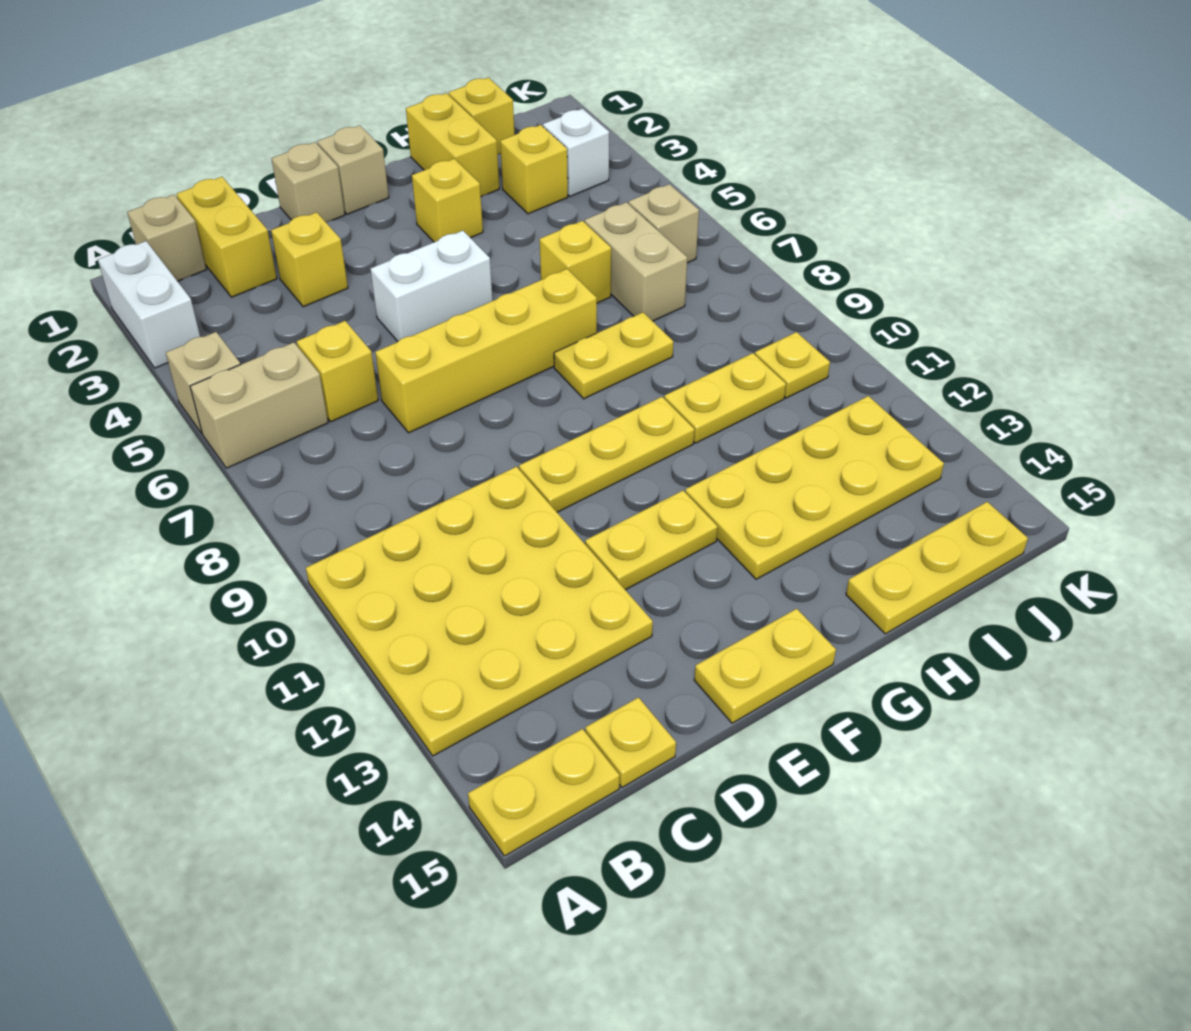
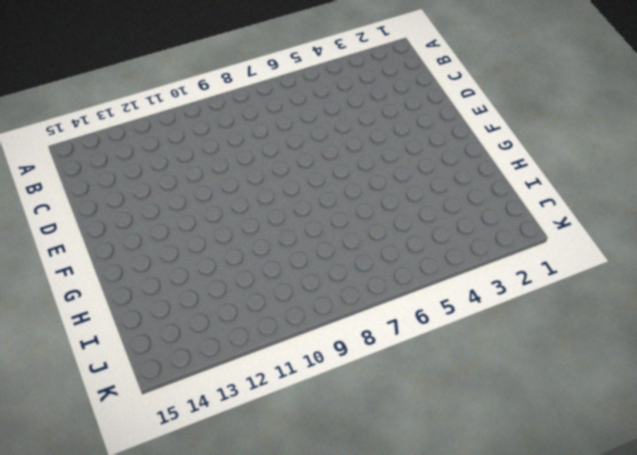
none -> white 1x2 brick [98,241,200,368]
none -> tan 1x1 brick [166,332,241,433]
none -> tan 1x2 brick [190,342,328,468]
none -> yellow 4x4 plate [306,467,653,756]

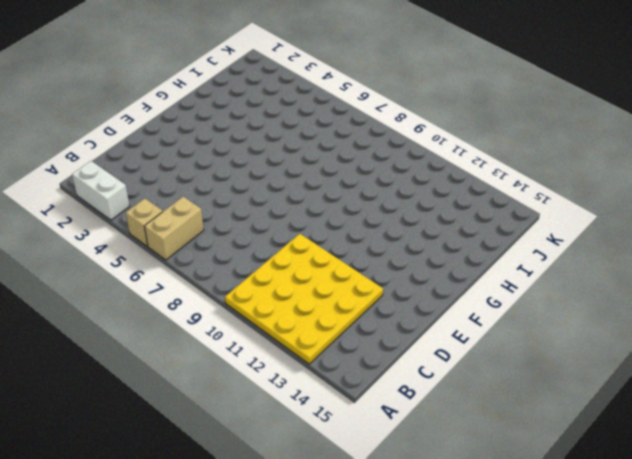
none -> yellow 1x2 plate [468,729,619,856]
none -> tan 1x1 brick [127,195,206,281]
none -> yellow 1x2 brick [177,177,277,297]
none -> yellow 1x1 brick [297,321,378,422]

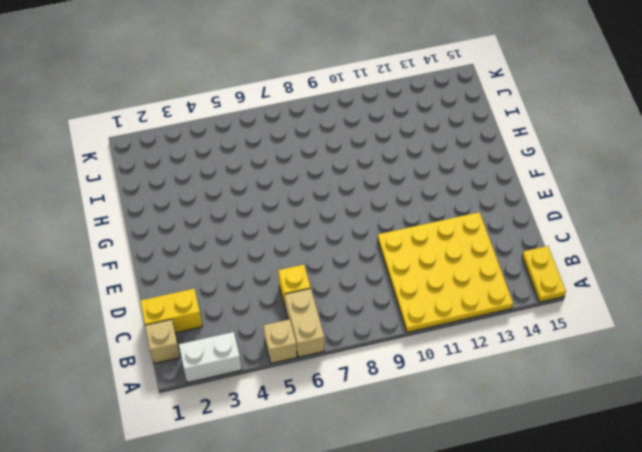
none -> yellow 1x1 plate [585,697,676,787]
none -> yellow 1x1 brick [271,212,348,307]
none -> yellow 1x4 brick [375,269,597,433]
none -> tan 1x1 brick [271,142,345,222]

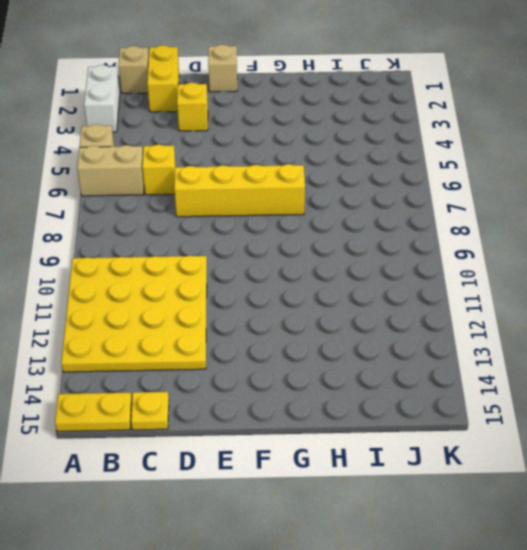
none -> white 1x2 brick [371,231,492,341]
none -> yellow 1x3 plate [519,397,694,512]
none -> yellow 1x2 plate [585,491,718,590]
none -> yellow 1x2 plate [694,609,836,723]

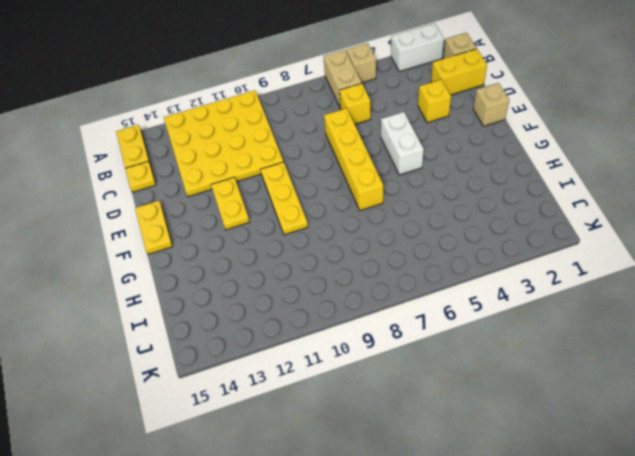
none -> tan 1x1 brick [317,125,389,214]
none -> yellow 1x1 brick [412,159,483,242]
none -> yellow 1x2 plate [554,312,673,399]
none -> yellow 2x4 plate [685,396,944,579]

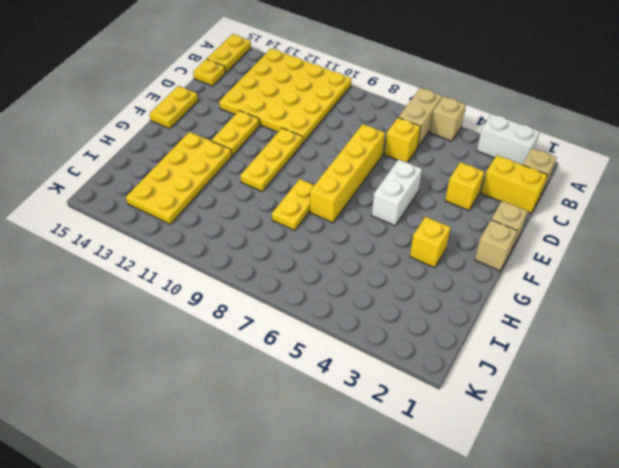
none -> yellow 1x2 brick [406,93,499,197]
none -> yellow 1x1 brick [540,221,611,303]
none -> yellow 1x2 plate [664,353,786,443]
none -> yellow 1x3 plate [846,502,1028,634]

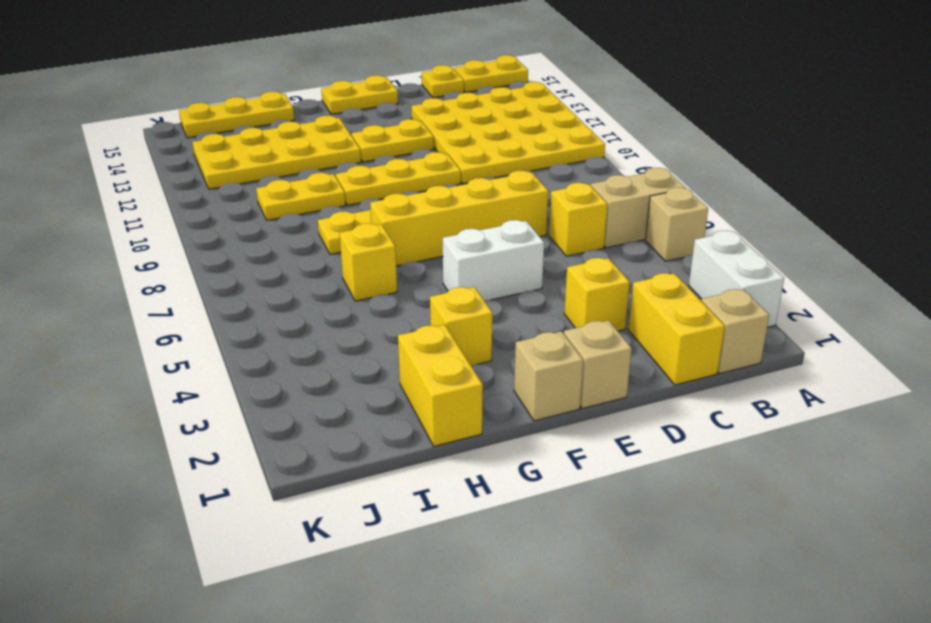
none -> yellow 1x1 brick [449,77,514,155]
none -> yellow 1x1 brick [500,125,568,214]
none -> tan 1x2 brick [585,202,687,321]
none -> white 1x1 brick [543,109,609,196]

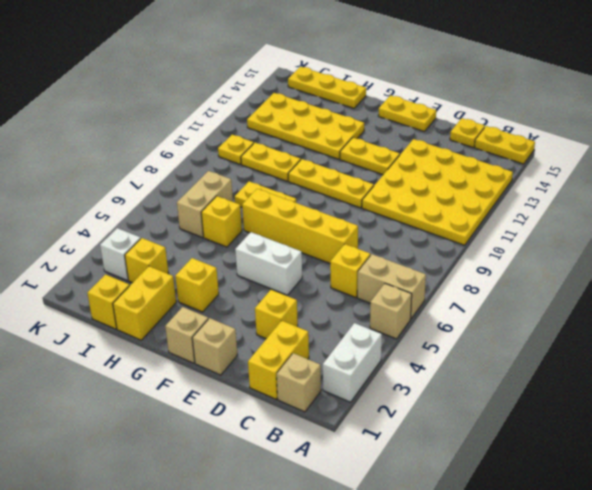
none -> tan 1x1 brick [629,184,699,263]

